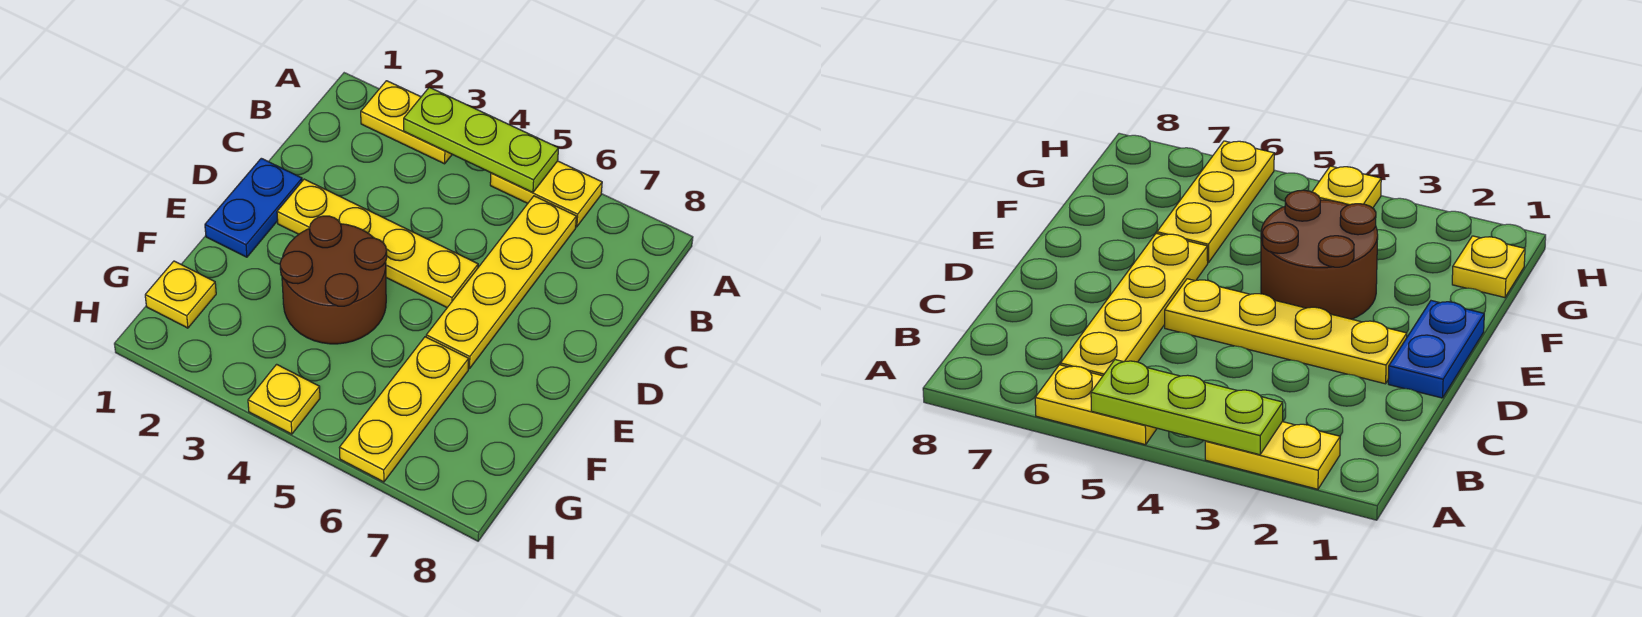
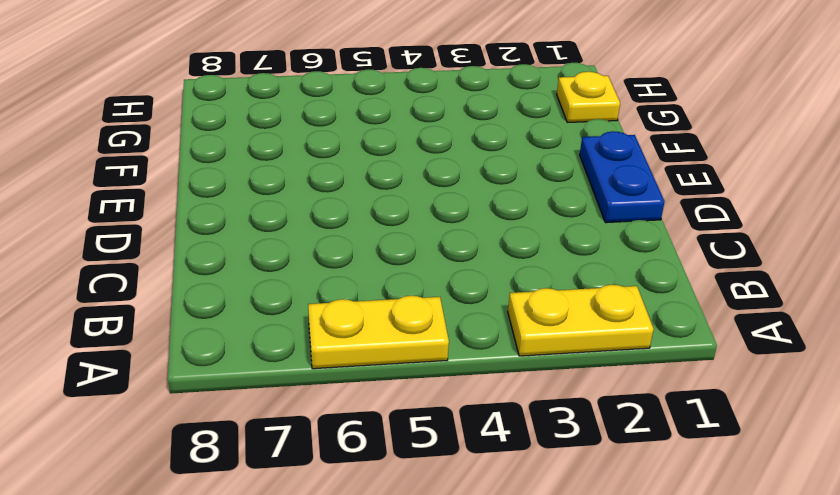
none -> yellow 1x4 plate [426,196,576,369]
none -> yellow 1x4 plate [277,179,478,307]

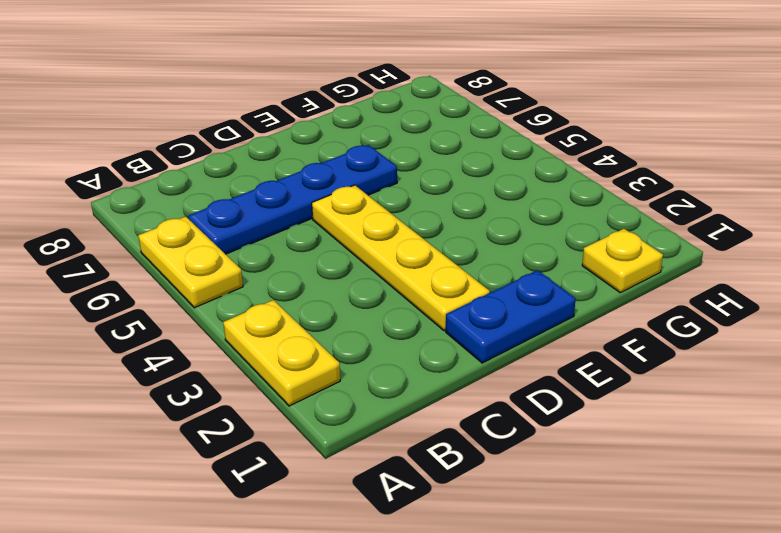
blue 1x4 plate [188,145,397,254] -> yellow 1x4 plate [426,196,576,369]
none -> brown 2x2 round brick [280,216,387,344]
none -> yellow 1x3 plate [339,337,469,482]

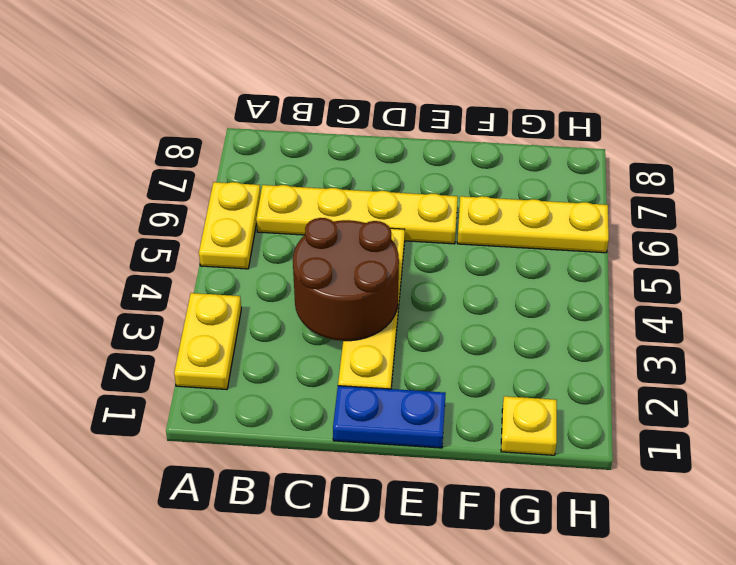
brown 2x2 round brick [293,218,399,341] -> brown 2x2 round brick moved to [280,216,387,344]
none -> yellow 1x1 plate [248,364,320,434]
none -> lime 1x3 plate [404,87,559,192]

